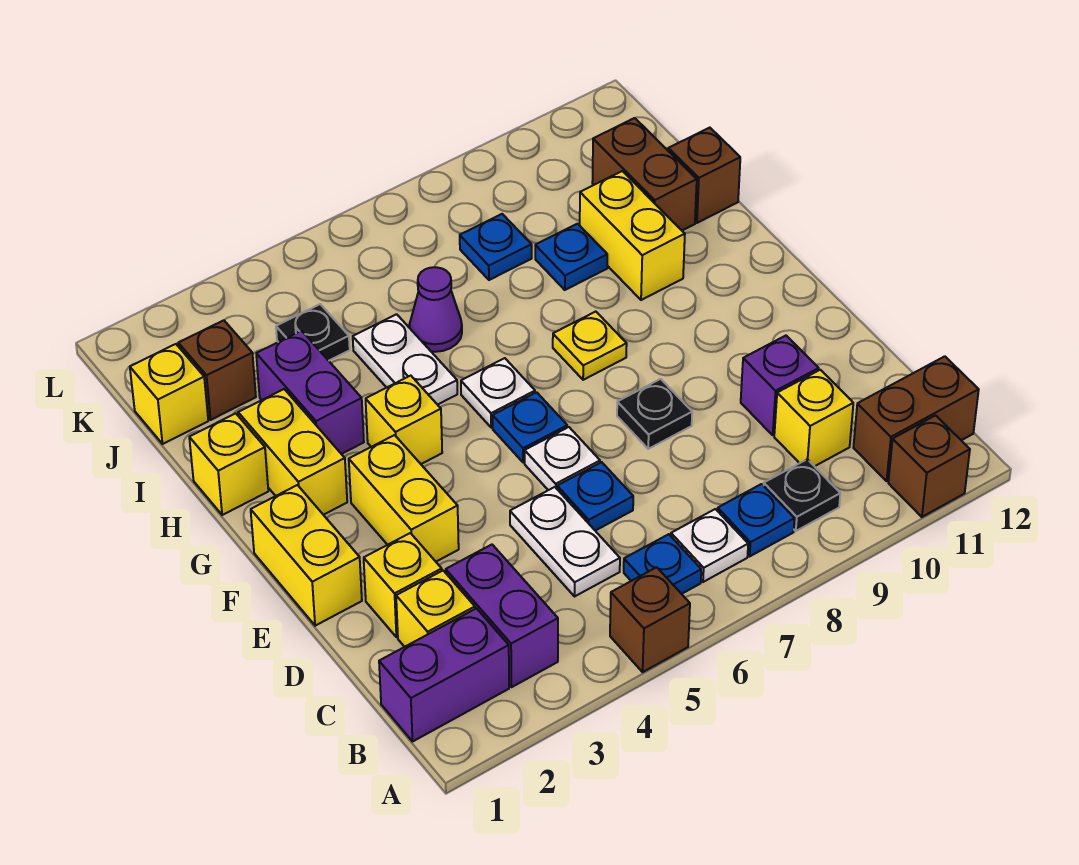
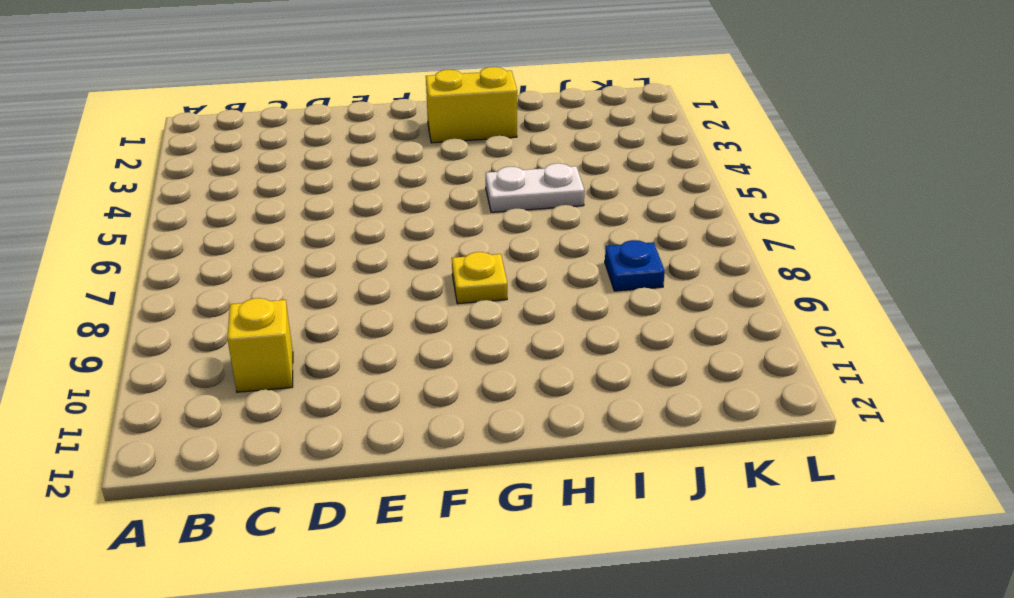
none -> brown 1x1 brick [610,567,690,672]
none -> brown 1x1 brick [888,415,970,517]
none -> purple 1x2 brick [379,608,509,741]
none -> purple 1x2 brick [446,545,558,687]

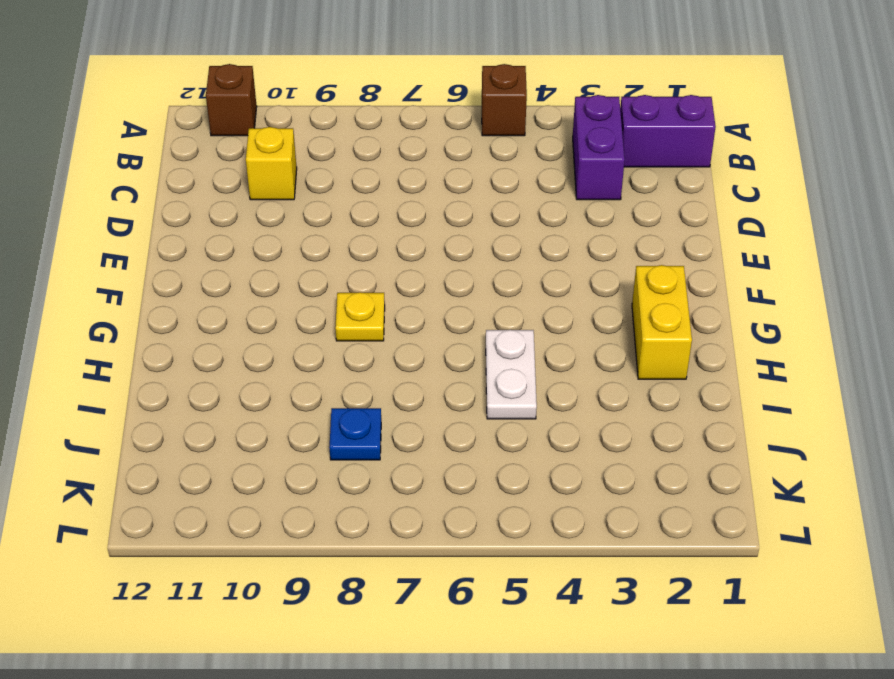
none -> blue 1x1 plate [624,534,701,594]
none -> white 1x1 plate [671,509,748,582]
none -> blue 1x1 plate [718,484,795,556]
none -> black 1x1 plate [764,459,840,531]

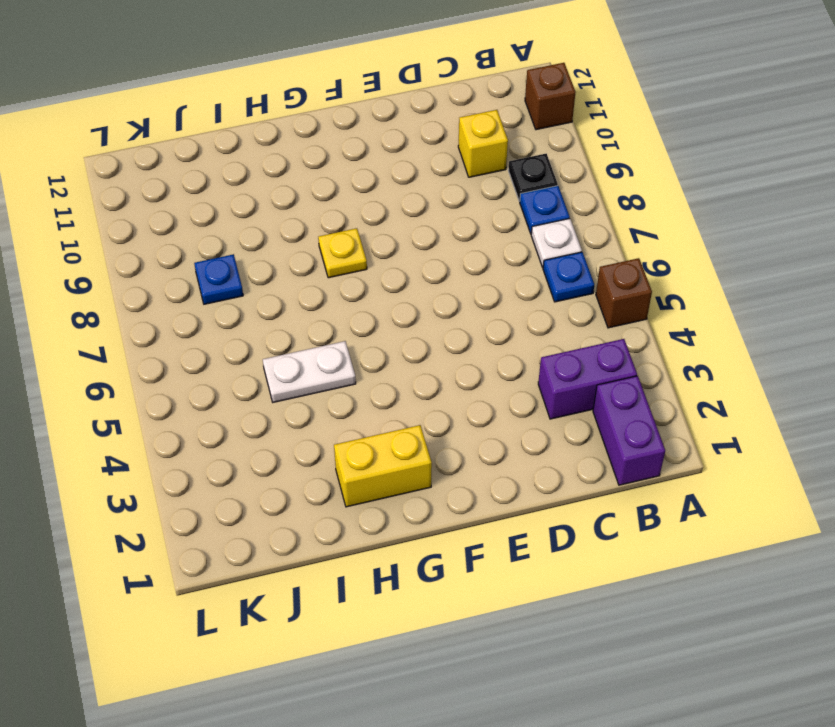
none -> brown 1x2 brick [853,356,979,481]
none -> yellow 1x1 brick [396,571,475,647]
none -> white 1x2 plate [510,487,620,596]
none -> yellow 1x1 brick [364,533,442,637]

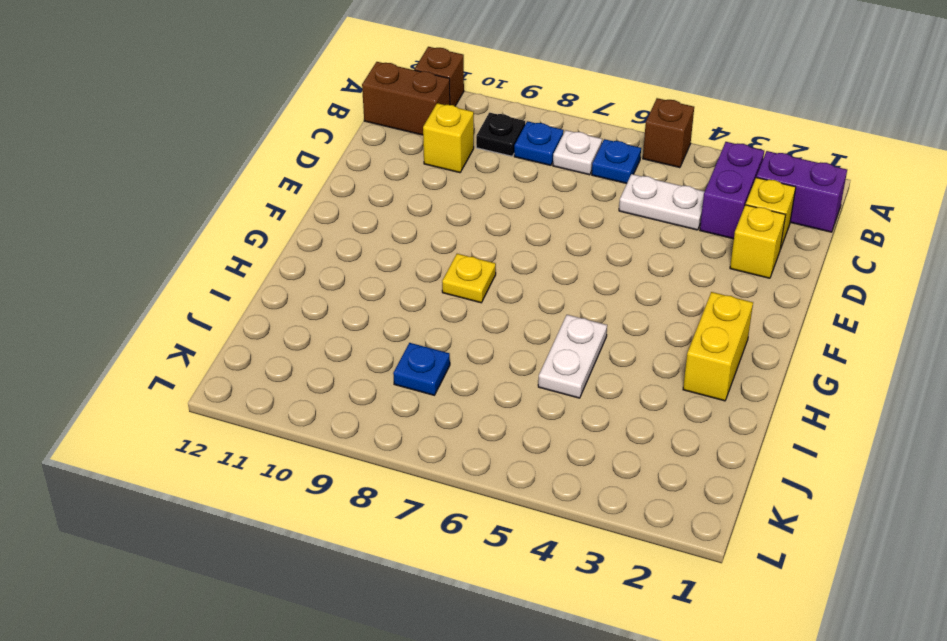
white 1x2 plate [619,174,705,230] -> white 1x2 plate turned to [510,487,620,596]
none -> blue 1x1 plate [557,462,633,531]
none -> purple 1x1 brick [741,336,819,435]
none -> yellow 1x2 brick [251,485,362,626]
none -> yellow 1x2 brick [349,435,459,561]

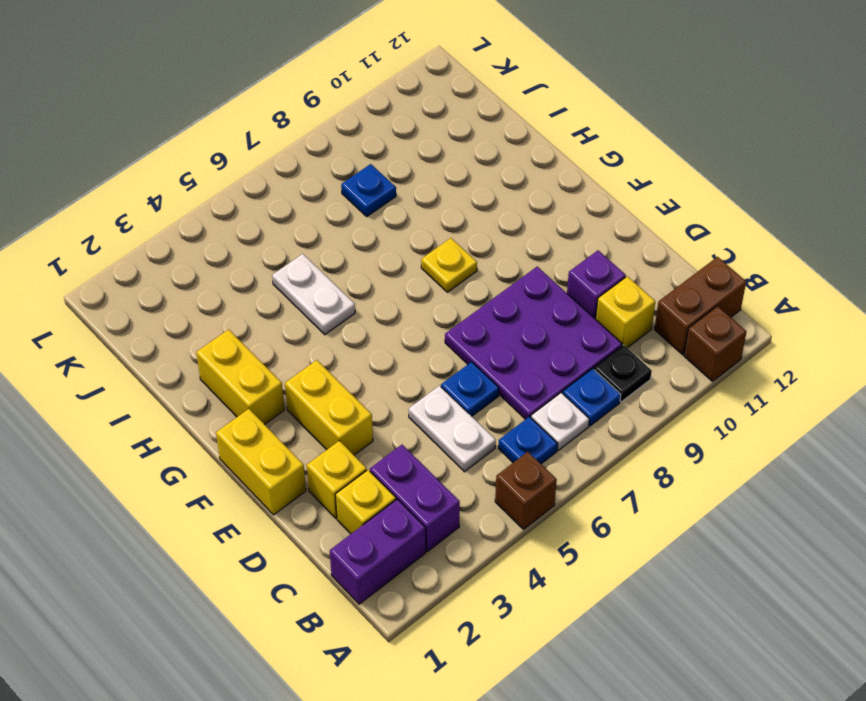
purple 3x3 plate [445,267,622,419] -> black 1x1 plate [617,379,692,449]
none -> white 1x1 plate [525,427,600,490]
none -> blue 1x1 plate [493,392,567,463]
none -> yellow 1x1 brick [366,376,442,464]
none -> white 1x1 plate [461,358,535,428]

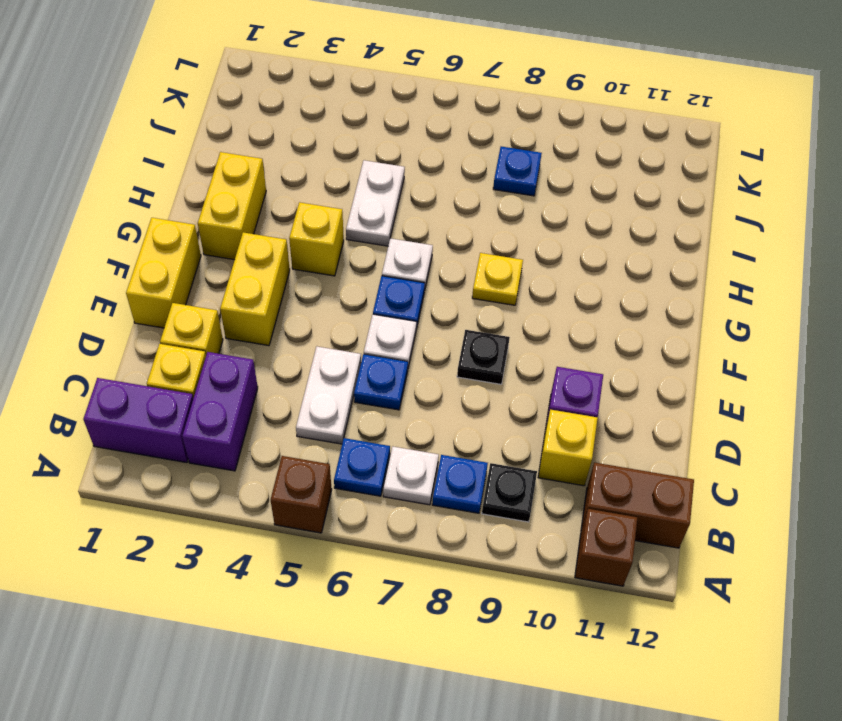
none -> yellow 1x1 brick [189,413,268,515]
none -> purple 1x2 brick [256,331,364,454]
none -> yellow 1x2 brick [580,171,685,300]
none -> purple 1x1 cone [409,267,462,352]

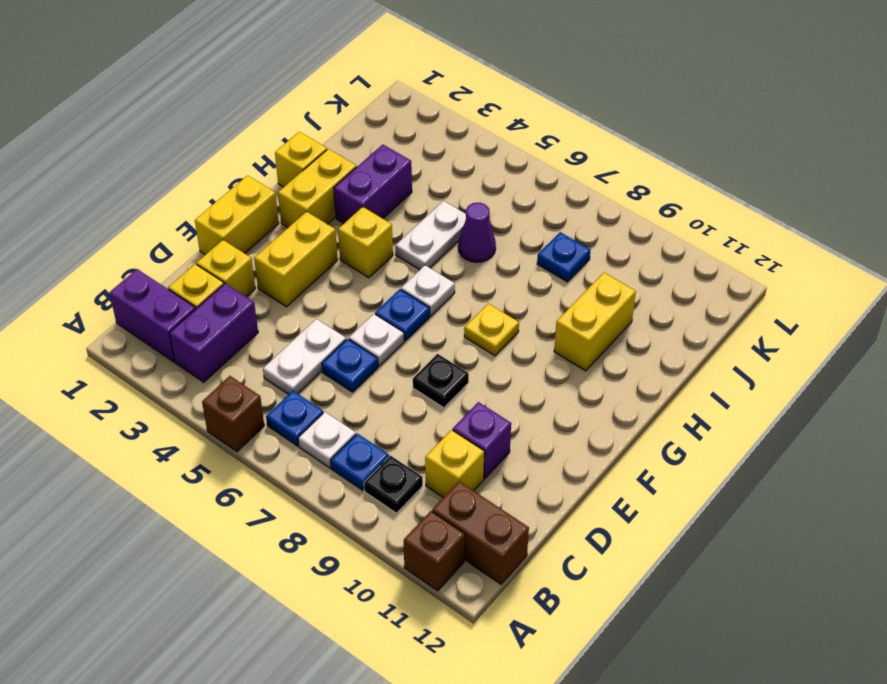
none -> blue 1x1 plate [535,224,607,290]
none -> brown 1x2 brick [592,118,697,231]
none -> brown 1x1 brick [668,128,740,223]
none -> yellow 1x1 brick [130,344,208,444]

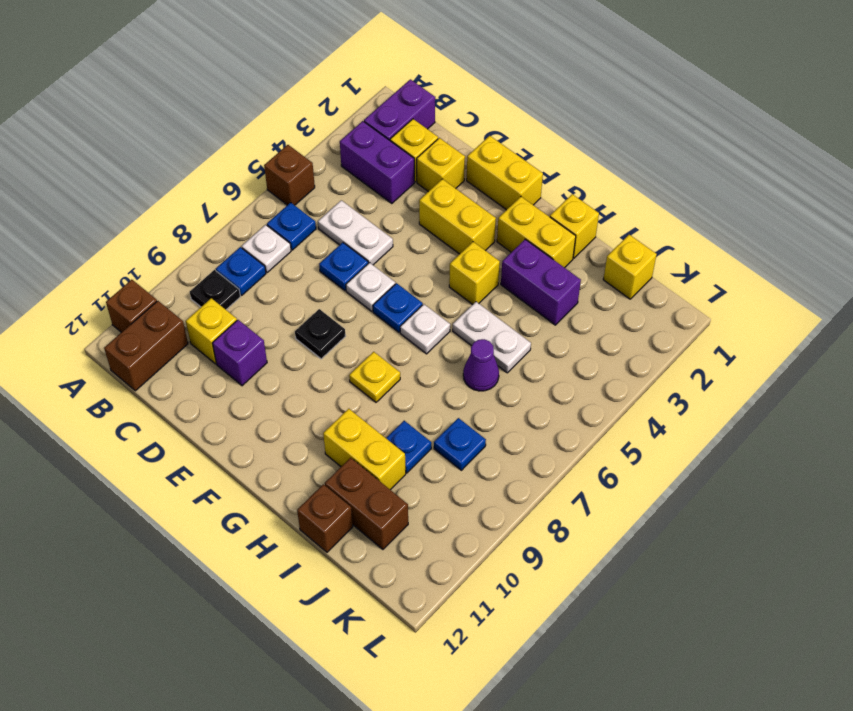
none -> brown 1x1 brick [178,320,256,420]
none -> black 1x1 plate [276,304,350,361]

